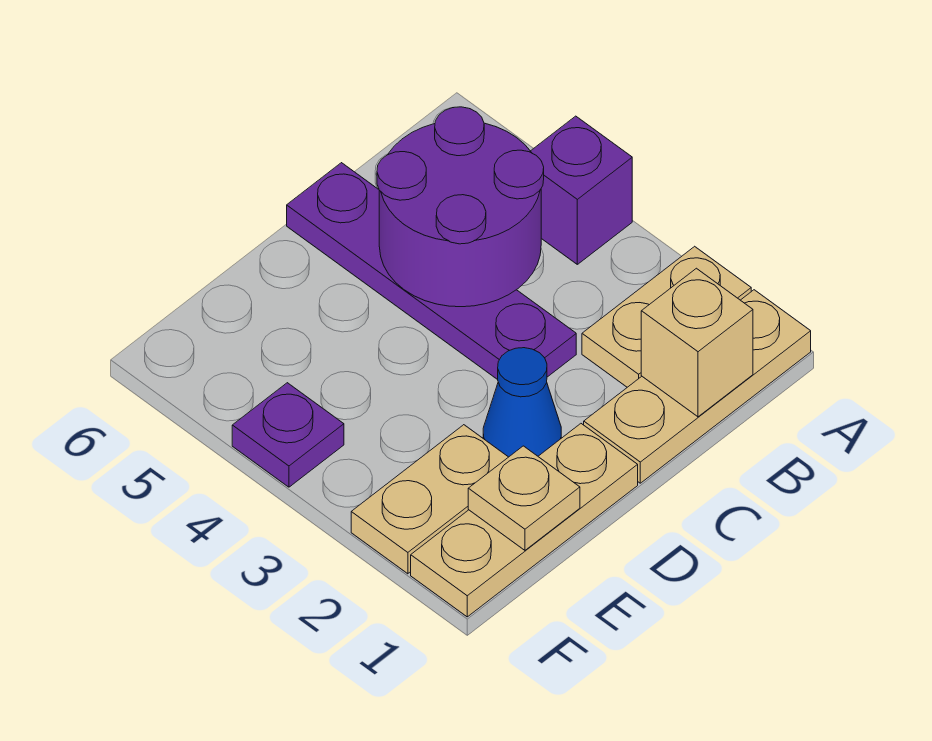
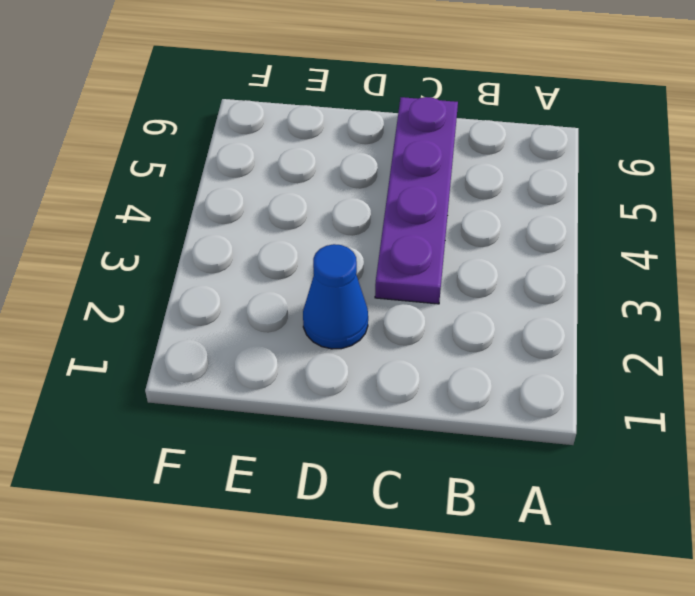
none -> tan 1x3 plate [584,290,811,483]
none -> tan 1x2 plate [582,246,751,387]

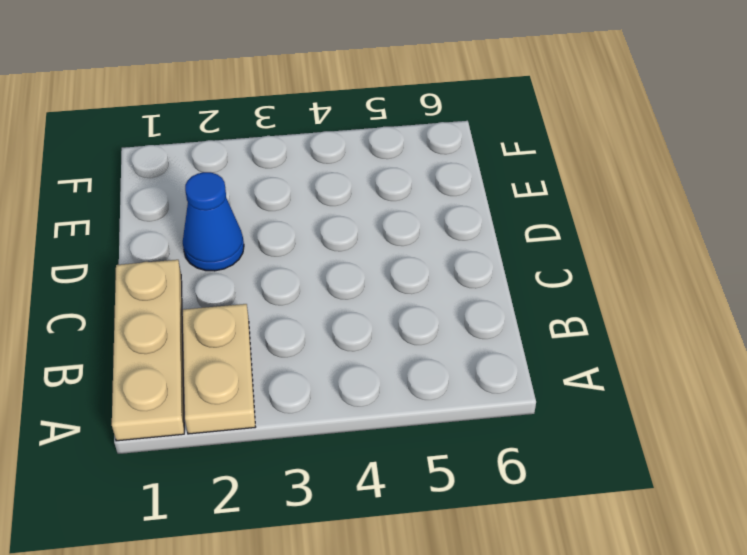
none -> purple 1x1 brick [531,116,632,264]
none -> purple 1x4 plate [287,163,576,380]

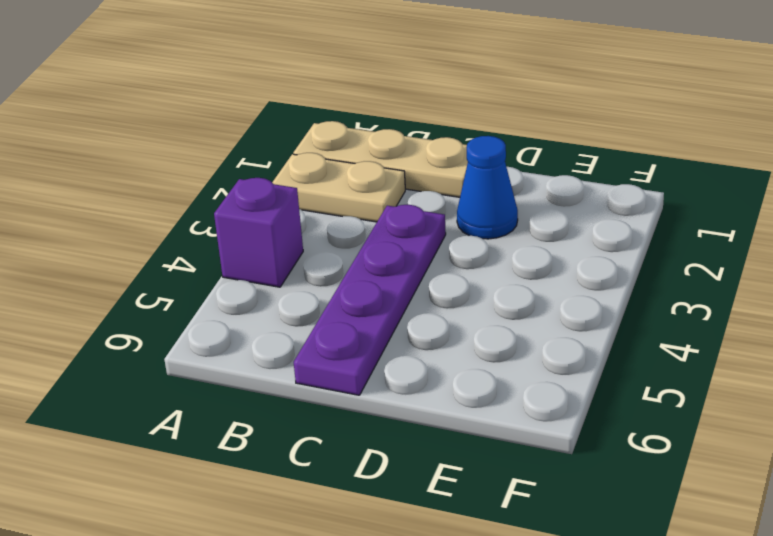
none -> tan 1x3 plate [411,424,638,617]
none -> tan 1x2 plate [351,425,508,574]

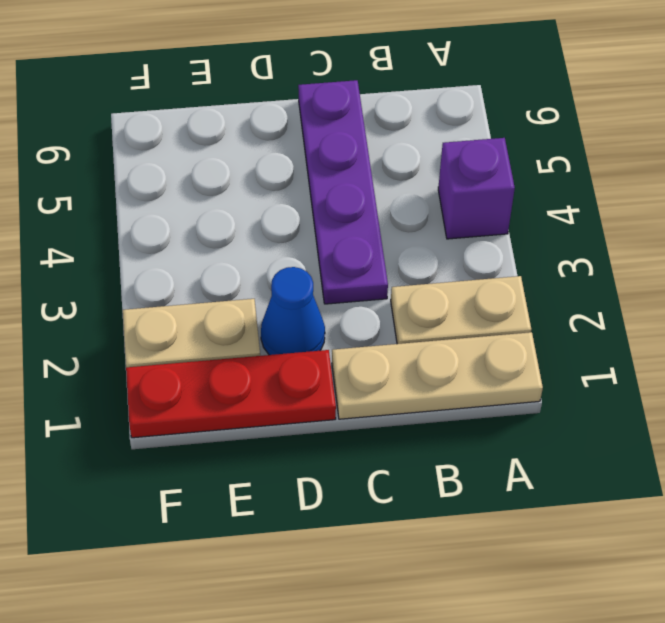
red 1x3 plate [126,350,336,438] -> tan 1x3 plate [411,424,638,617]
none -> purple 1x1 plate [232,383,344,487]
none -> tan 1x1 brick [641,268,753,417]

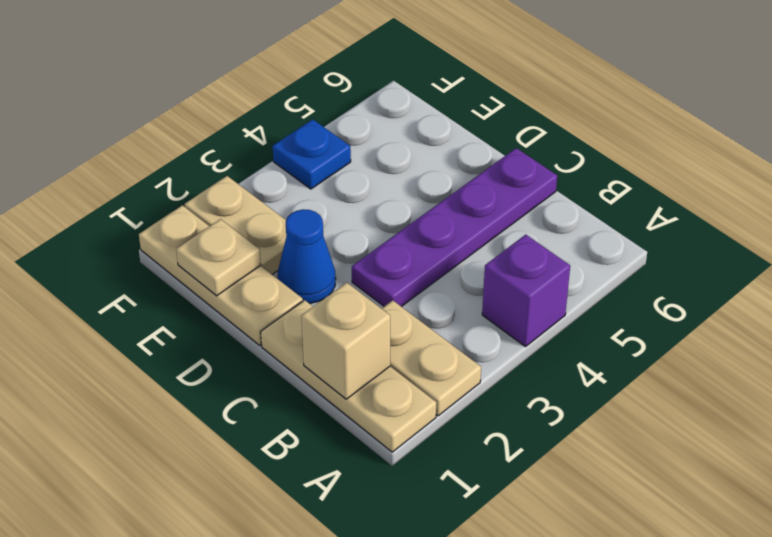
blue 1x1 plate [273,119,351,189] -> purple 1x1 plate [232,383,344,487]
none -> purple 2x2 round brick [377,107,544,307]

